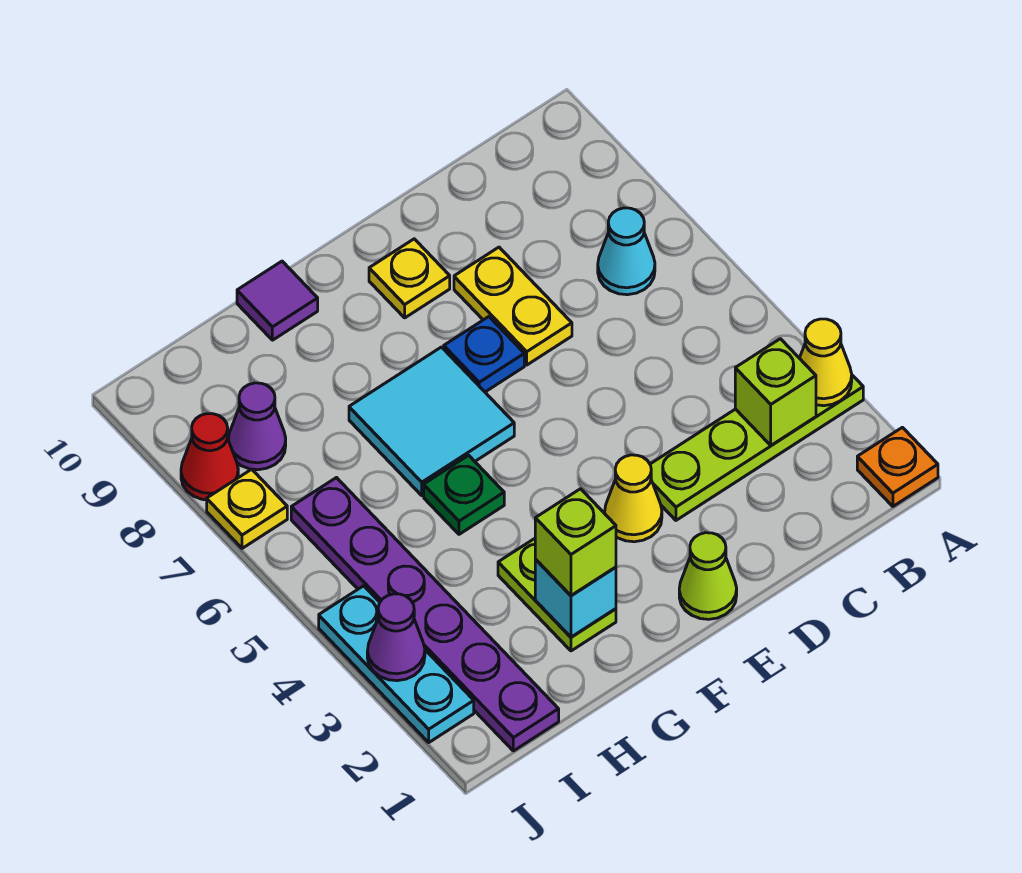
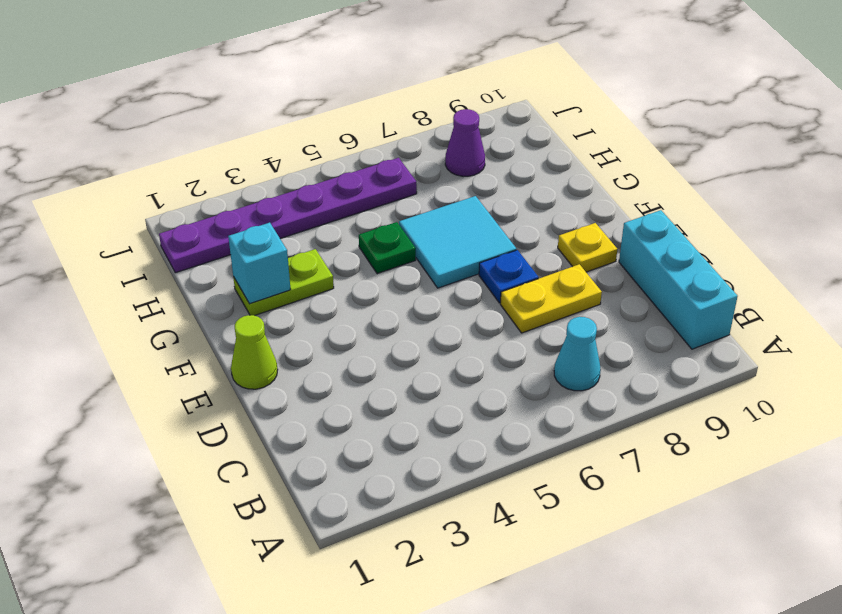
cyan 1x3 brick [619,210,738,349] -> none
none -> orange 1x1 plate [857,427,938,506]
none -> lime 1x4 plate [650,375,863,520]
none -> yellow 1x1 cone [605,455,662,542]

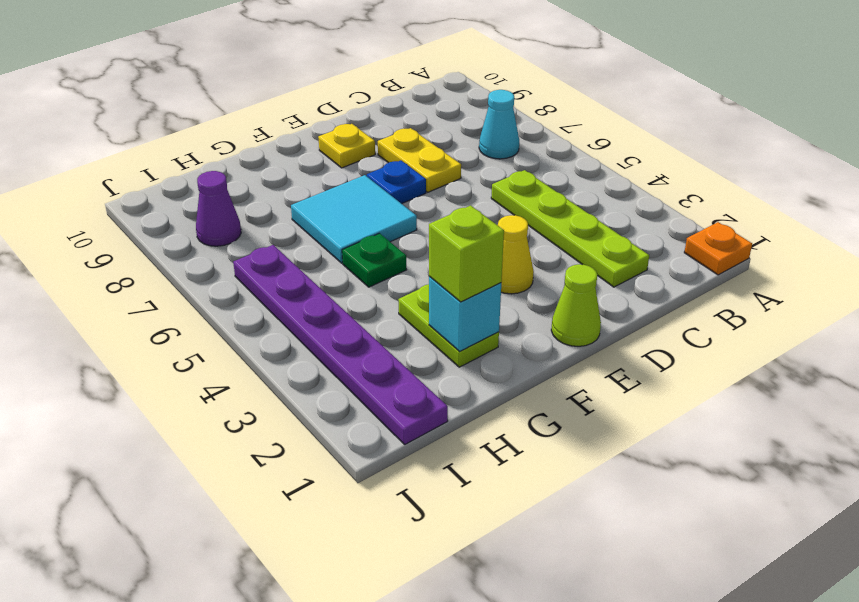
lime 1x4 plate [491,170,649,287] -> lime 1x4 plate turned to [650,375,863,520]
none -> purple 1x1 tile [237,261,318,340]
none -> cyan 1x3 plate [319,586,474,742]
none -> yellow 1x1 plate [207,469,287,548]

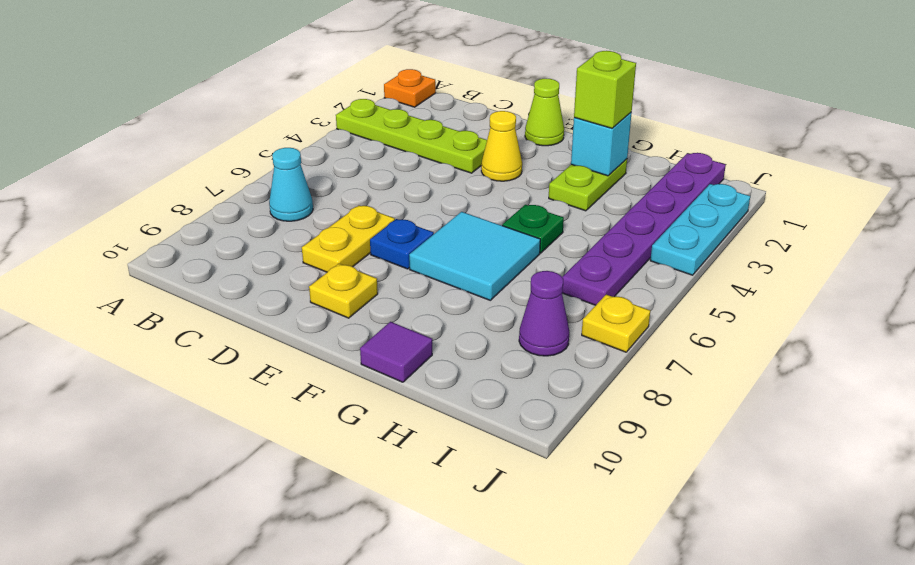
none -> red 1x1 cone [181,414,238,500]
none -> yellow 1x1 cone [800,319,852,406]
none -> lime 1x1 brick [735,339,816,445]

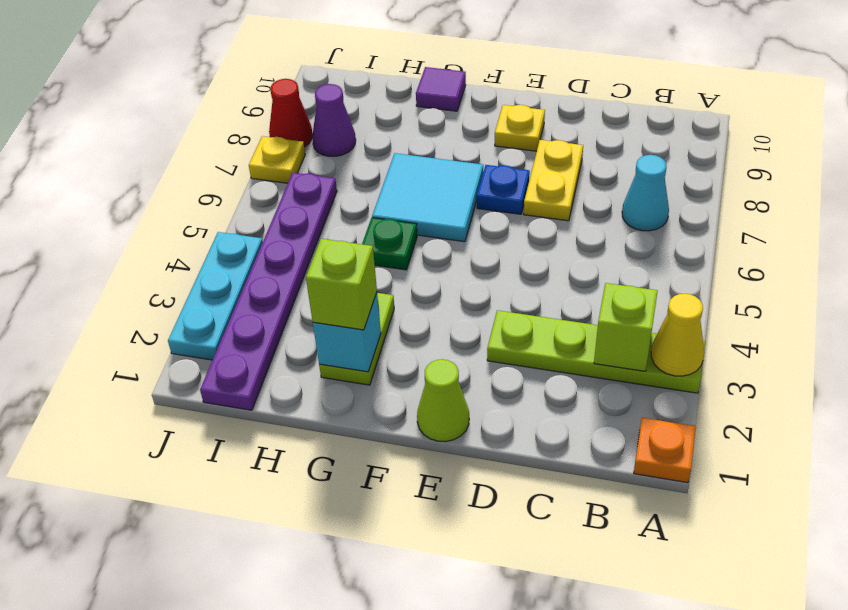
none -> yellow 1x1 cone [605,455,662,542]
none -> purple 1x1 cone [367,594,425,681]

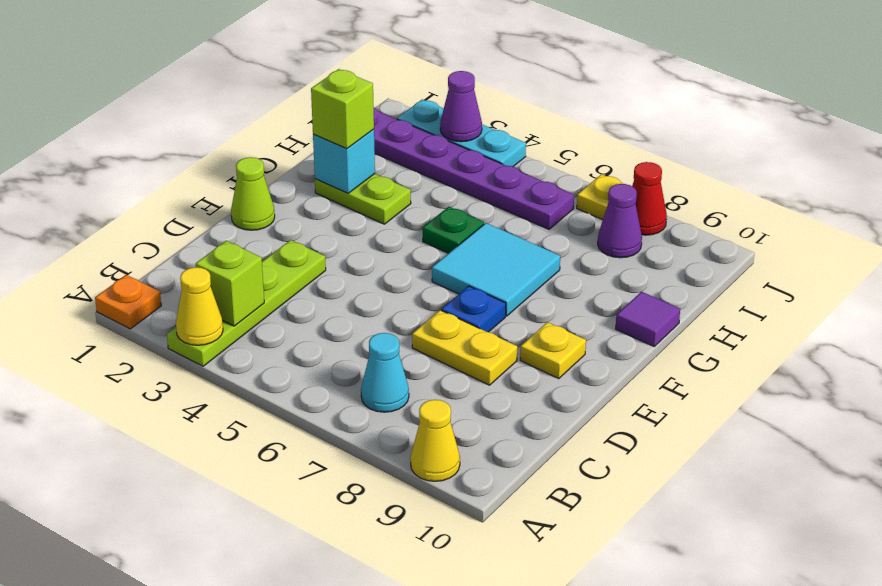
yellow 1x1 cone [410,400,460,481] -> yellow 1x1 cone moved to [605,455,662,542]

